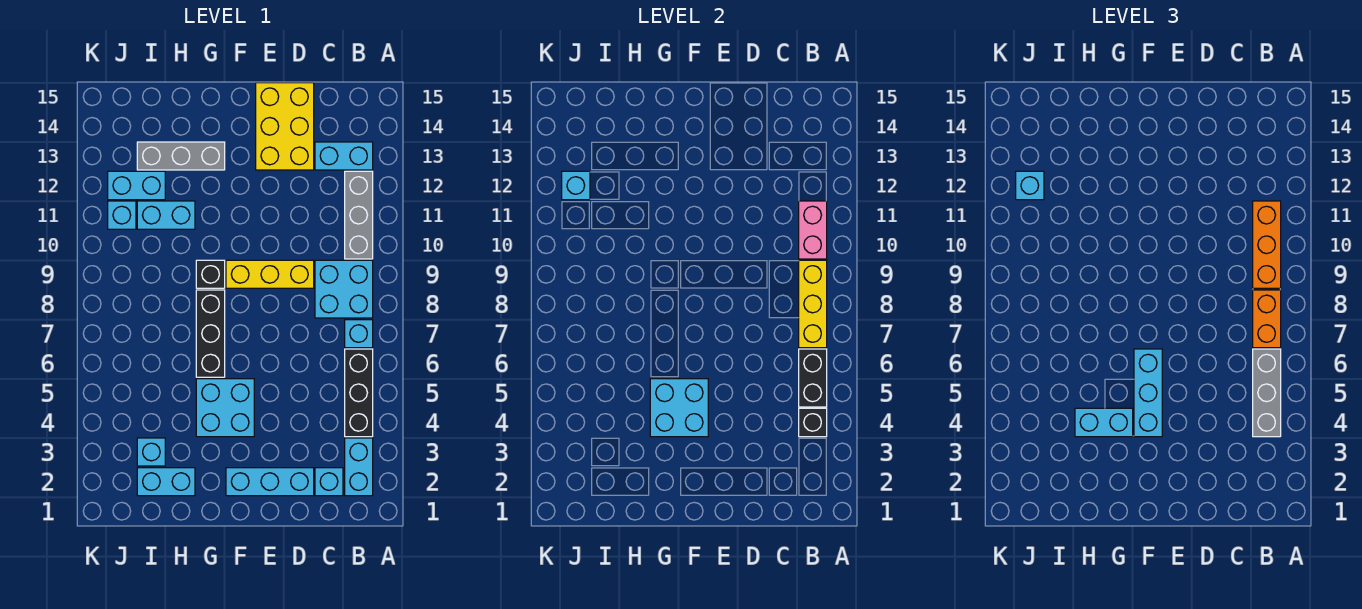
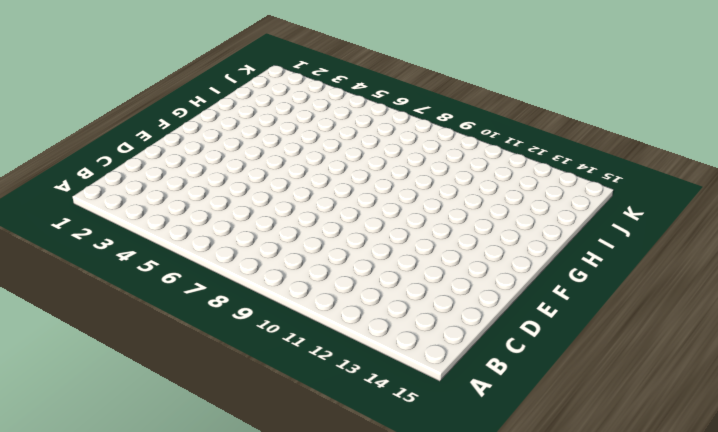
none -> cyan 1x2 brick [345,438,373,496]
none -> black 1x3 brick [345,349,373,437]
none -> cyan 1x1 brick [345,320,373,348]
none -> cyan 2x2 brick [315,260,373,318]

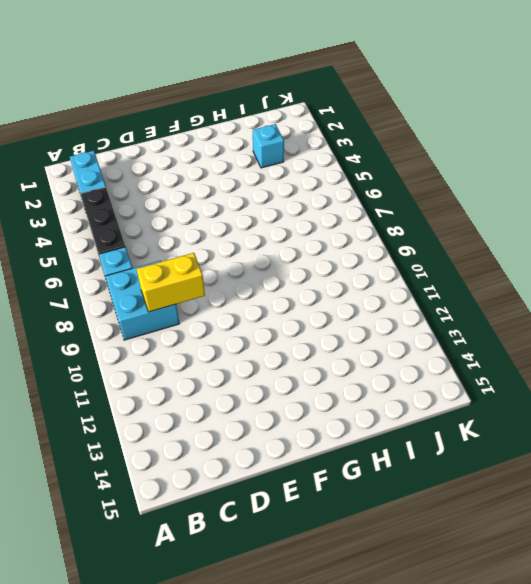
yellow 1x2 brick [137,253,205,312] -> none
none -> grey 1x3 brick [345,171,373,259]
none -> cyan 1x2 brick [315,142,373,170]
none -> cyan 1x1 brick [315,468,343,496]
none -> cyan 1x3 brick [226,468,314,496]

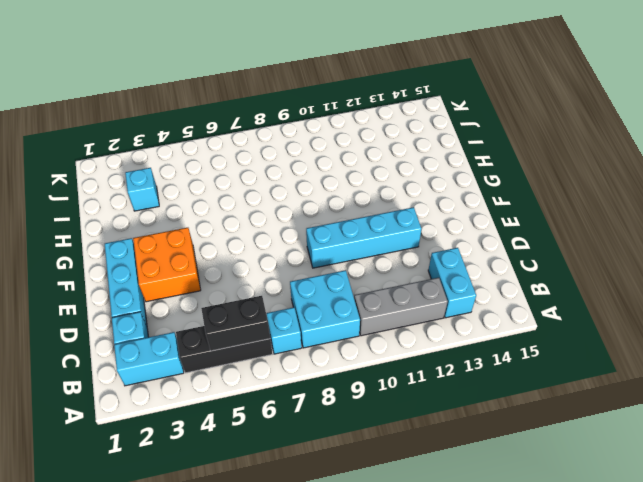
orange 2x2 brick [133,228,201,302] -> cyan 2x2 brick [196,379,254,437]
cyan 1x4 brick [306,207,421,268] -> yellow 1x3 brick [226,260,314,288]
none -> yellow 2x3 brick [256,83,314,170]
none -> black 1x3 brick [196,290,225,377]
none -> black 1x1 brick [196,260,225,288]
none -> grey 1x3 brick [137,142,225,170]

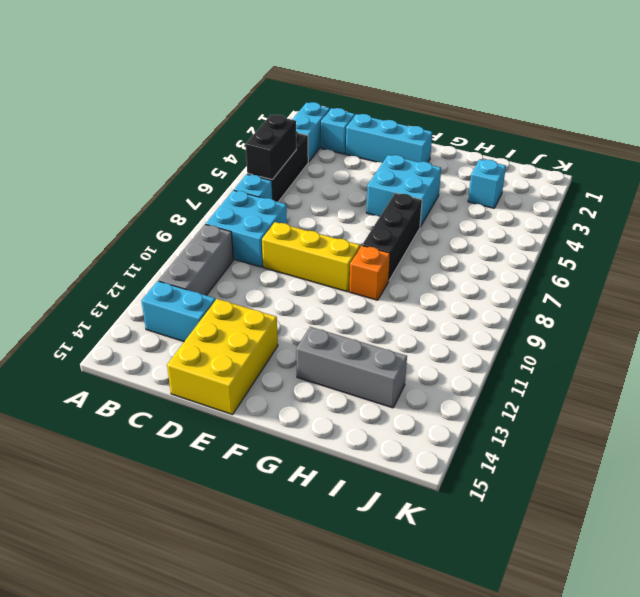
orange 1x1 brick [349,246,390,300] -> black 1x1 brick [196,260,225,288]
none -> cyan 1x2 brick [137,468,195,496]
none -> cyan 1x2 brick [137,201,195,229]
none -> cyan 1x2 brick [108,171,165,200]
none -> cyan 1x1 brick [108,201,136,229]

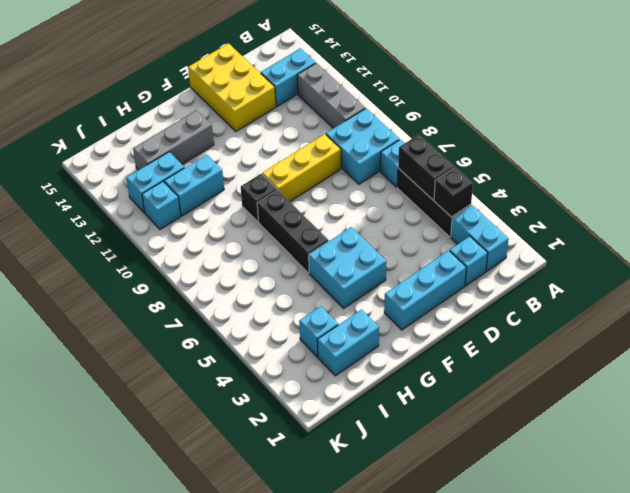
none -> yellow 1x3 brick [799,260,827,348]
none -> pink 1x2 brick [799,201,827,259]
none -> cyan 2x2 brick [650,379,708,437]
none -> cyan 1x1 brick [562,171,590,200]

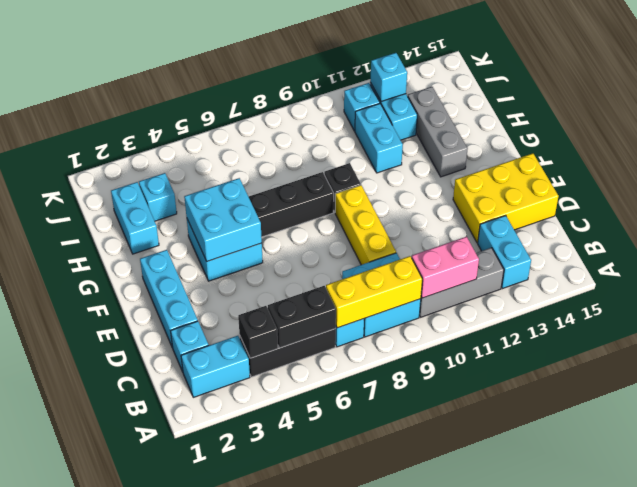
none -> grey 1x3 brick [1253,349,1281,437]
none -> orange 1x2 brick [1253,290,1281,348]
none -> orange 1x3 brick [1253,201,1281,288]
none -> cyan 1x3 brick [1134,349,1162,437]

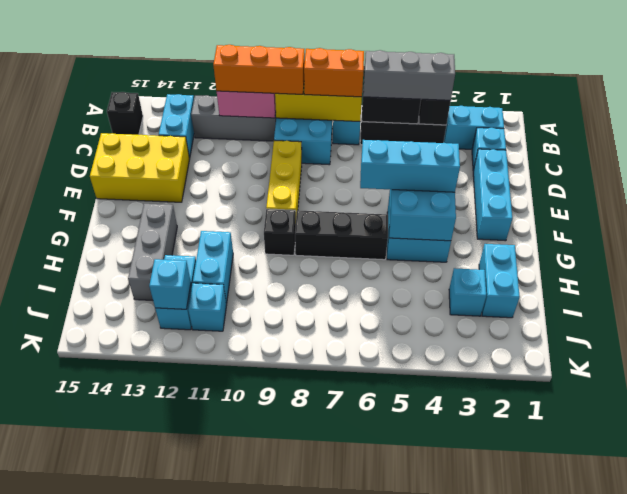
black 1x1 brick [107,92,143,135] -> none
none -> cyan 1x2 brick [1075,408,1133,437]
none -> cyan 1x1 brick [1016,171,1044,200]

